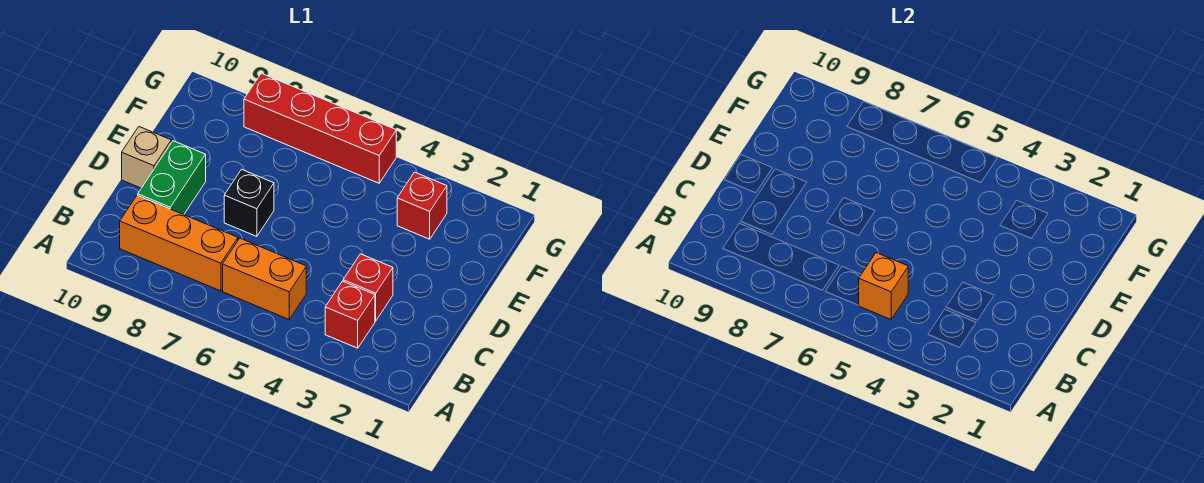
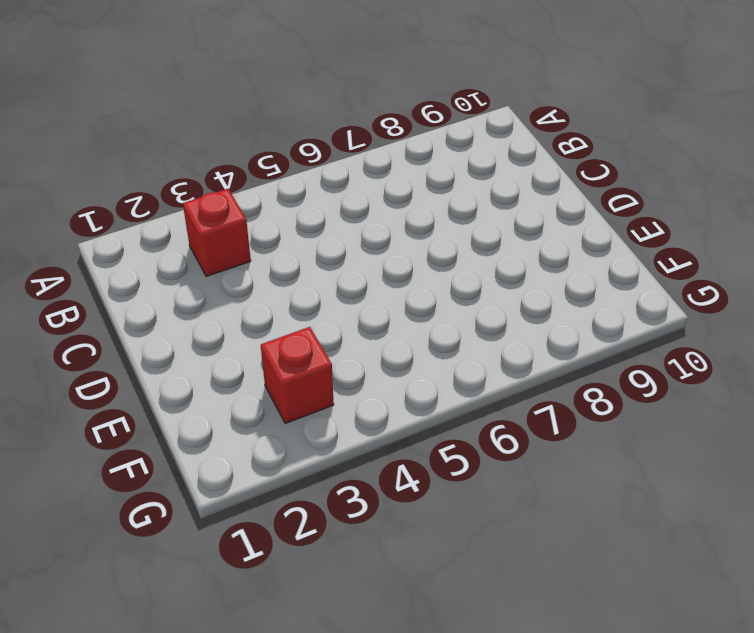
none -> orange 1x2 brick [223,238,306,319]
none -> orange 1x3 brick [120,195,238,291]

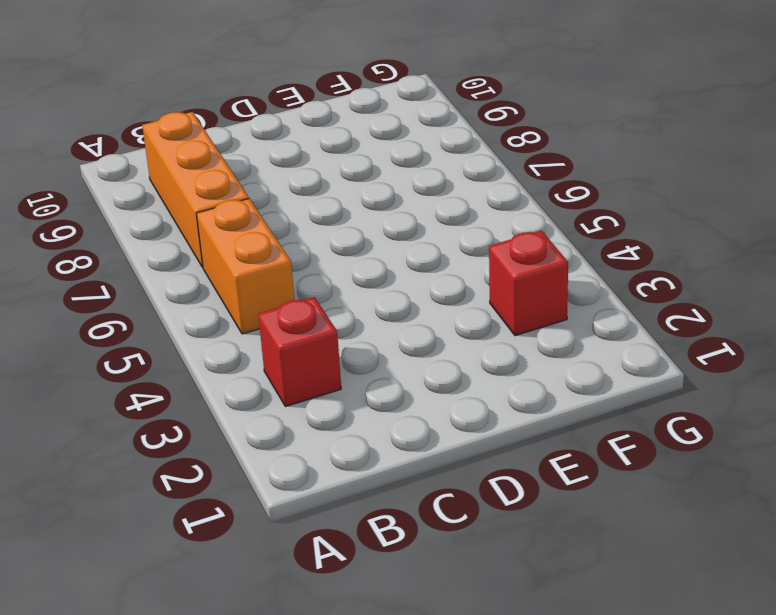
none -> red 1x1 brick [343,254,393,321]
none -> green 1x2 brick [138,141,206,215]

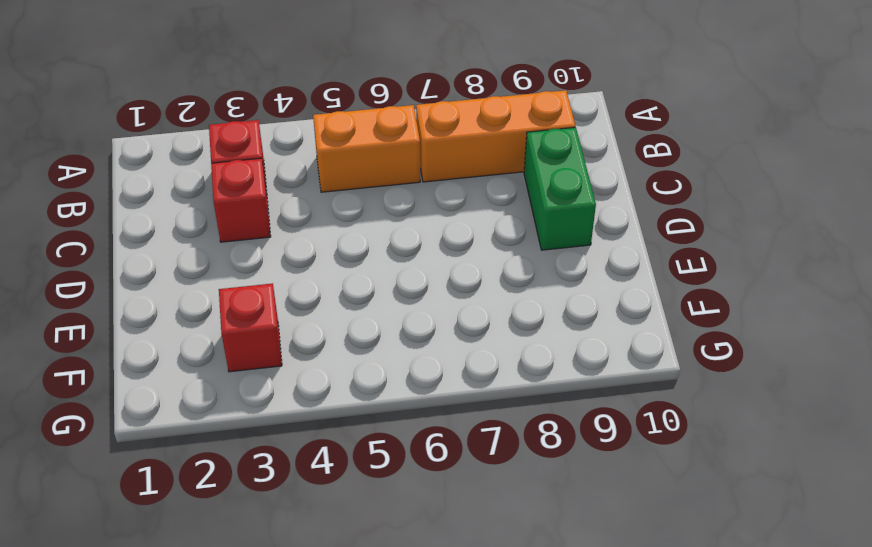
none -> black 1x1 brick [224,169,274,236]
none -> tan 1x1 brick [122,127,171,188]

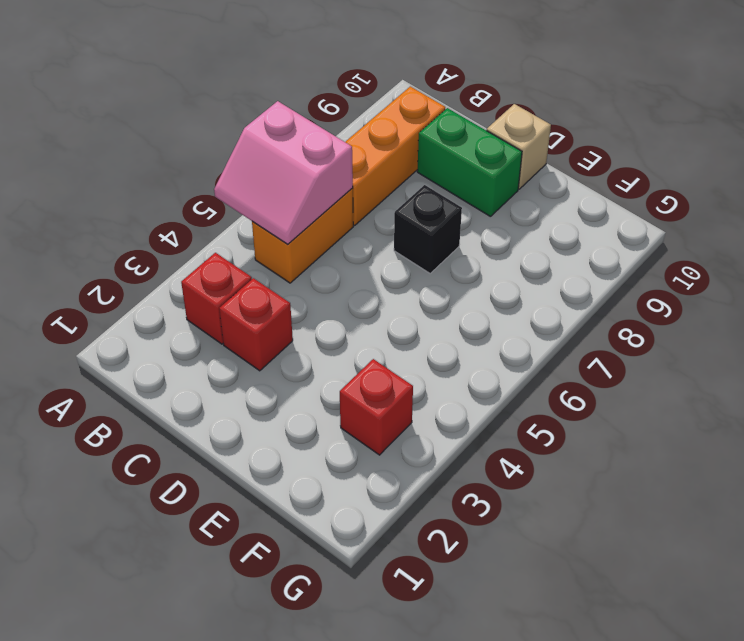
pink 2x2 slope [214,101,353,244] -> orange 1x1 brick [859,253,908,319]
none -> red 1x4 brick [244,73,396,183]

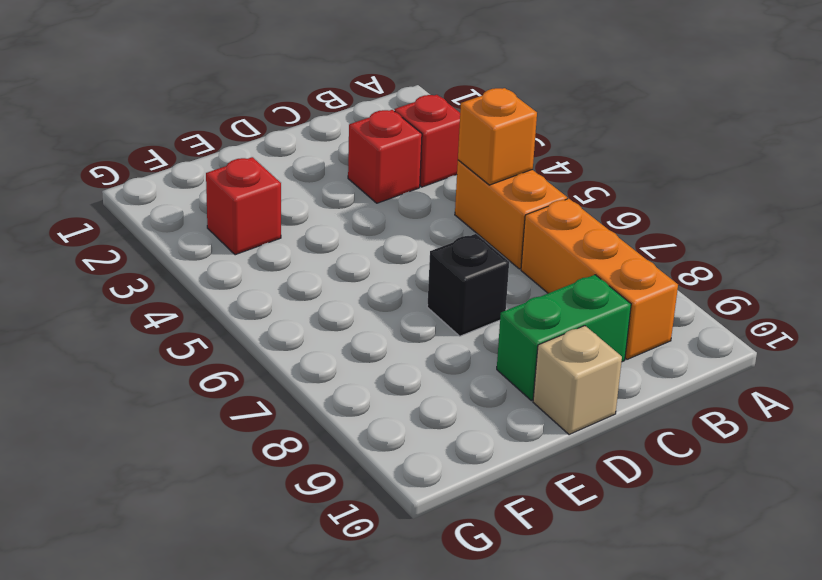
none -> red 1x4 brick [244,73,396,183]

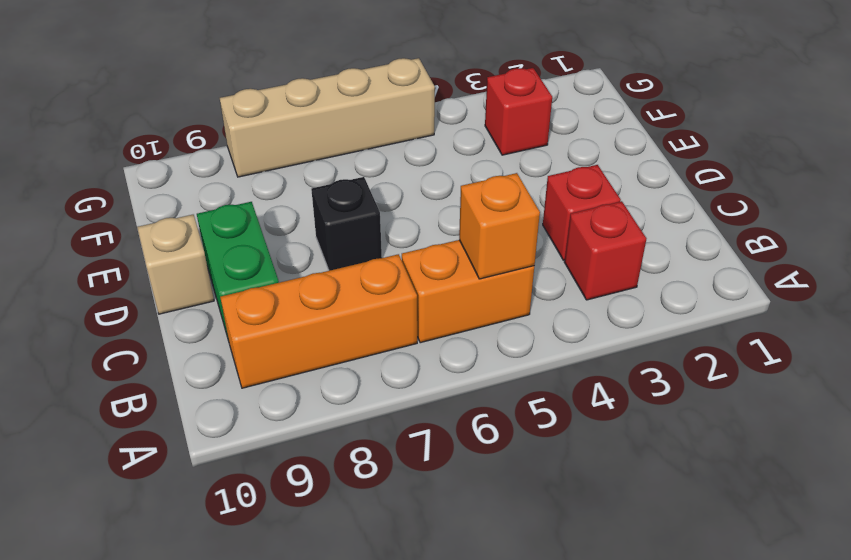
tan 1x4 brick [220,58,435,177] -> red 1x4 brick [244,73,396,183]

